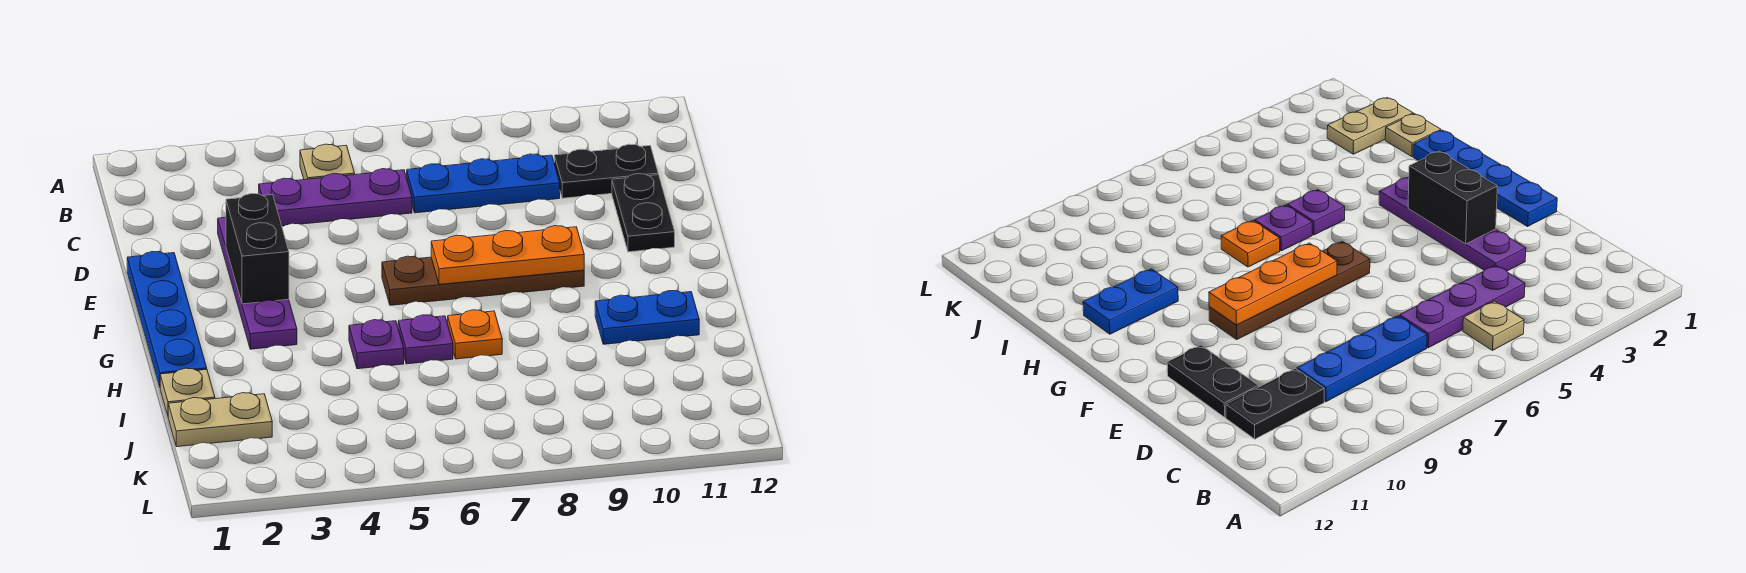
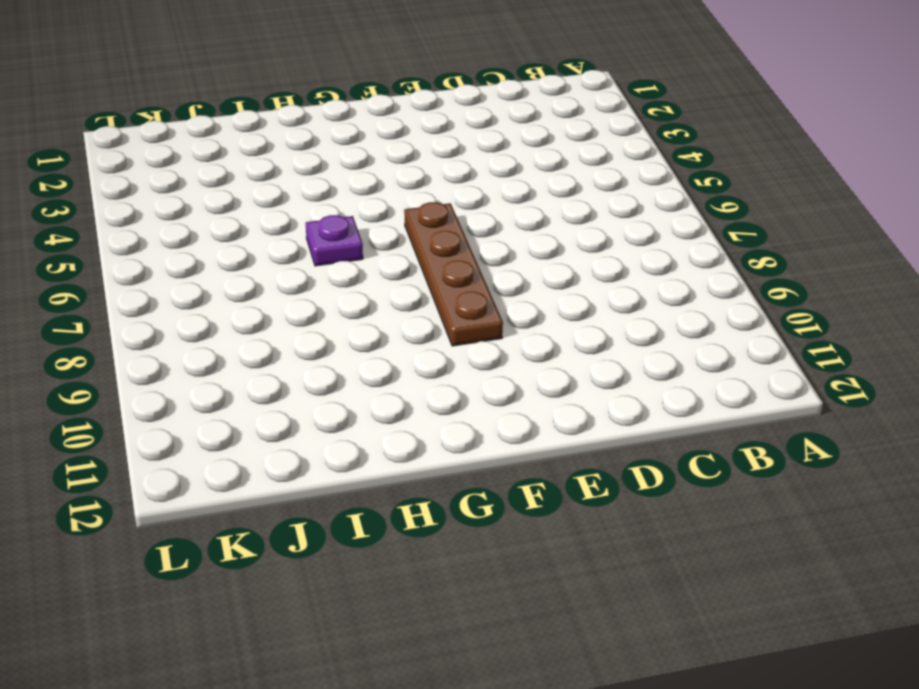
none -> tan 1x1 plate [300,144,355,180]
none -> purple 1x3 plate [259,169,412,226]
none -> blue 1x3 plate [407,154,560,213]

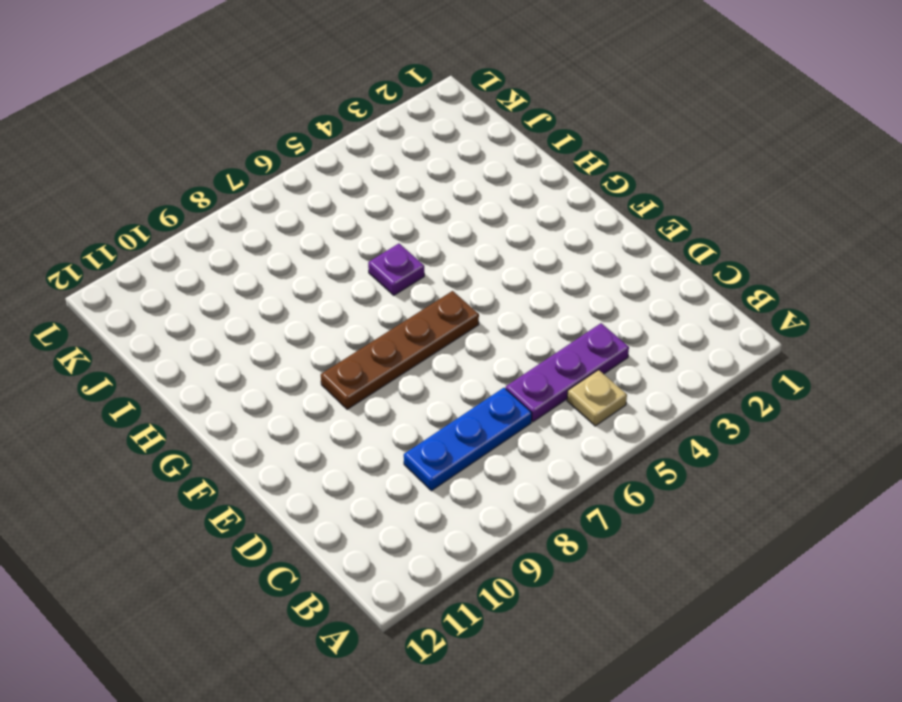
none -> black 1x2 plate [554,144,658,198]
none -> purple 1x4 plate [218,217,297,349]
none -> black 1x2 plate [612,174,675,252]

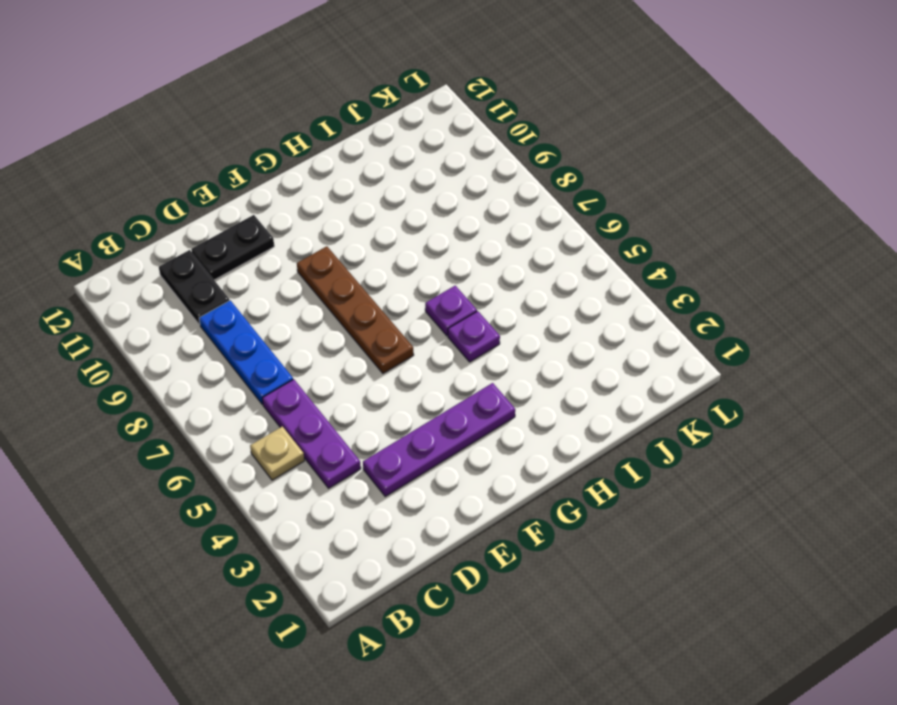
none -> blue 1x4 plate [127,252,207,387]
none -> orange 1x1 plate [448,310,502,359]
none -> blue 1x2 plate [595,291,699,344]

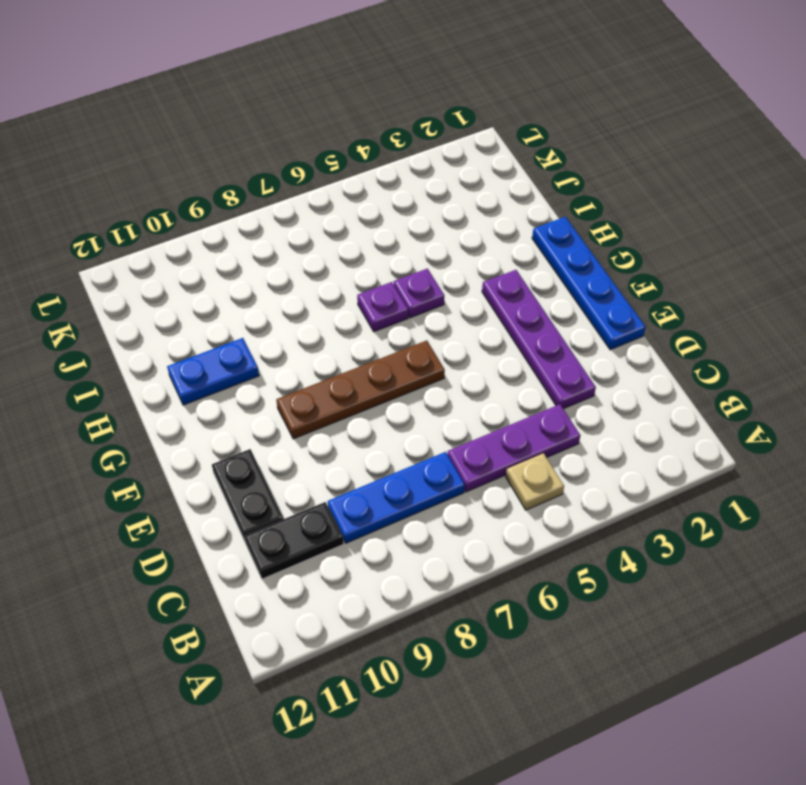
none -> orange 1x1 plate [448,310,502,359]
none -> tan 1x1 plate [160,368,215,415]
none -> tan 1x2 plate [168,393,272,447]

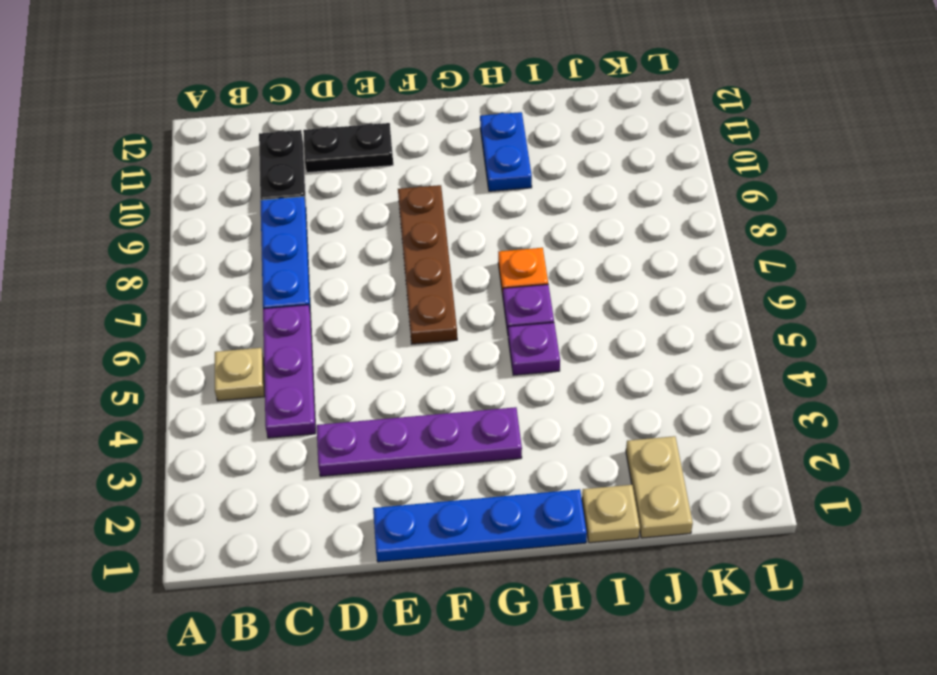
none -> black 1x2 brick [226,194,289,304]
none -> orange 1x3 plate [431,226,584,284]

